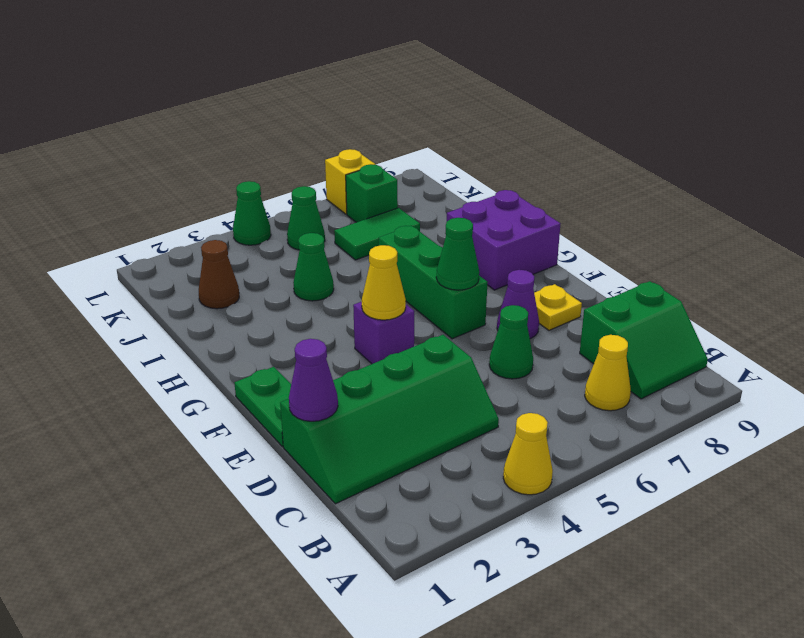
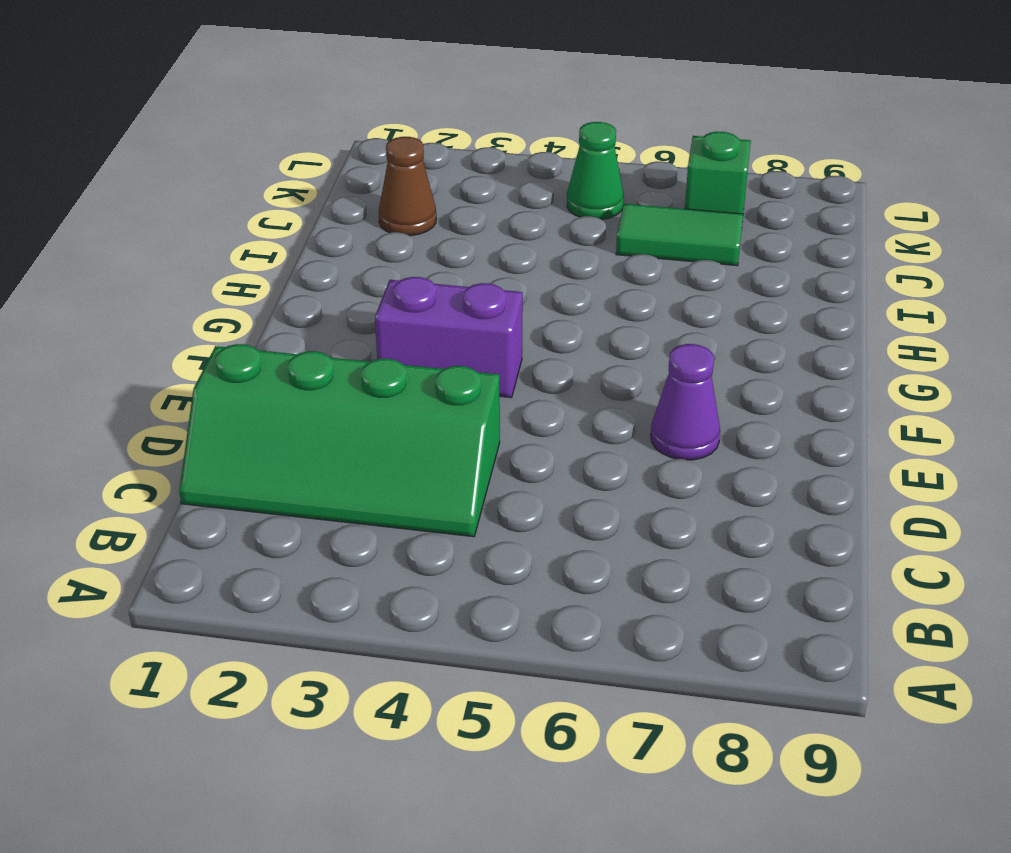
purple 1x2 brick [375,277,523,398] -> purple 1x1 brick [353,302,414,364]
none -> yellow 1x1 cone [503,413,553,495]
none -> yellow 1x1 cone [585,335,631,411]
none -> green 2x2 slope [580,281,708,399]

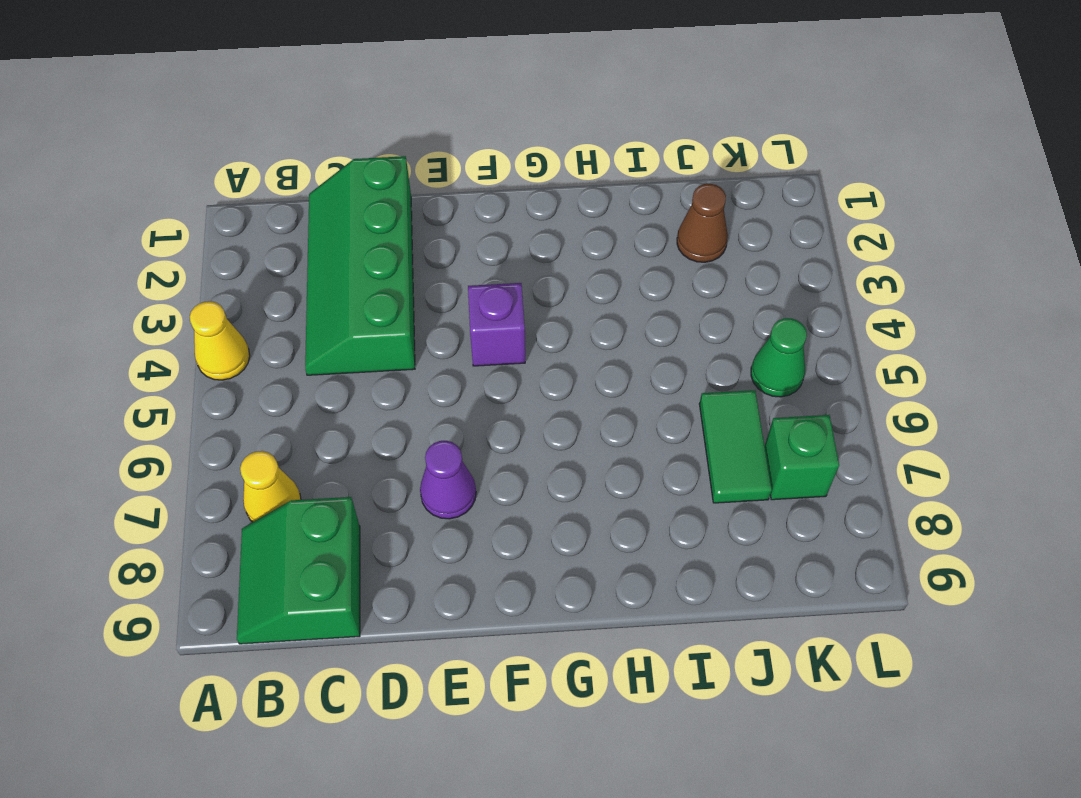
none -> green 1x1 cone [489,305,533,379]
none -> green 1x2 plate [234,367,291,447]
none -> yellow 1x1 plate [534,284,582,330]

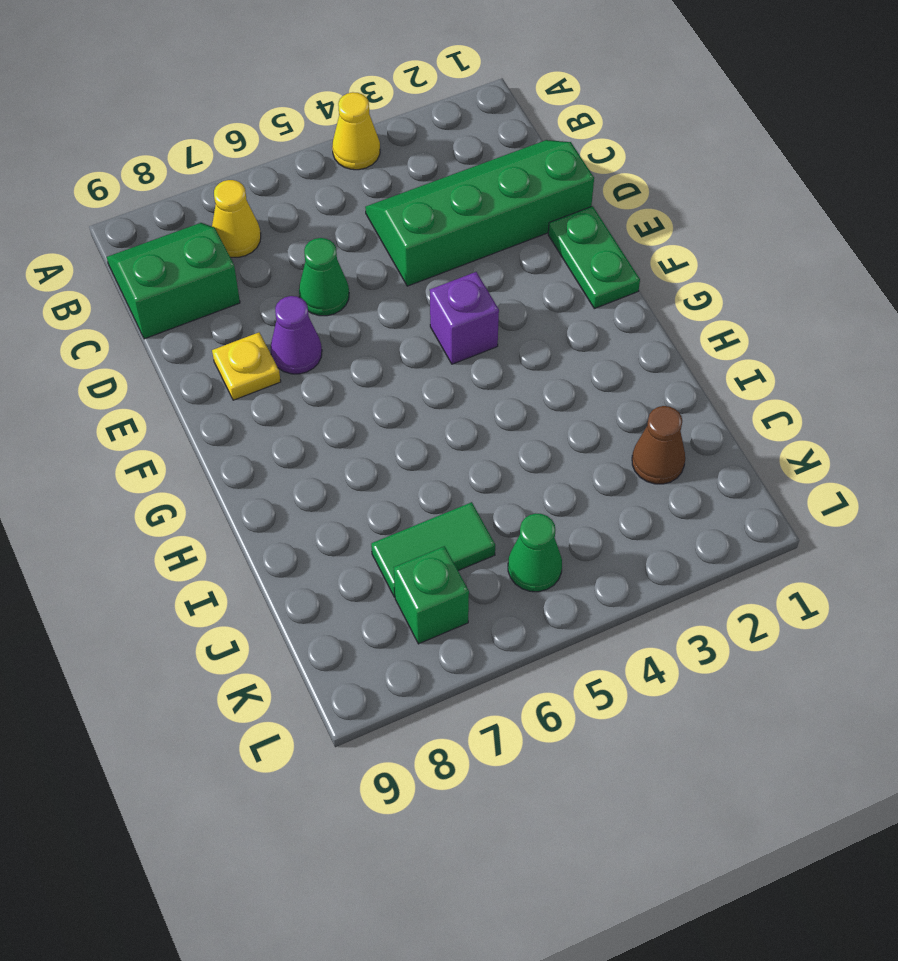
none -> green 1x3 brick [379,226,487,339]
none -> purple 2x2 brick [447,190,561,290]
none -> green 1x1 cone [293,233,334,301]

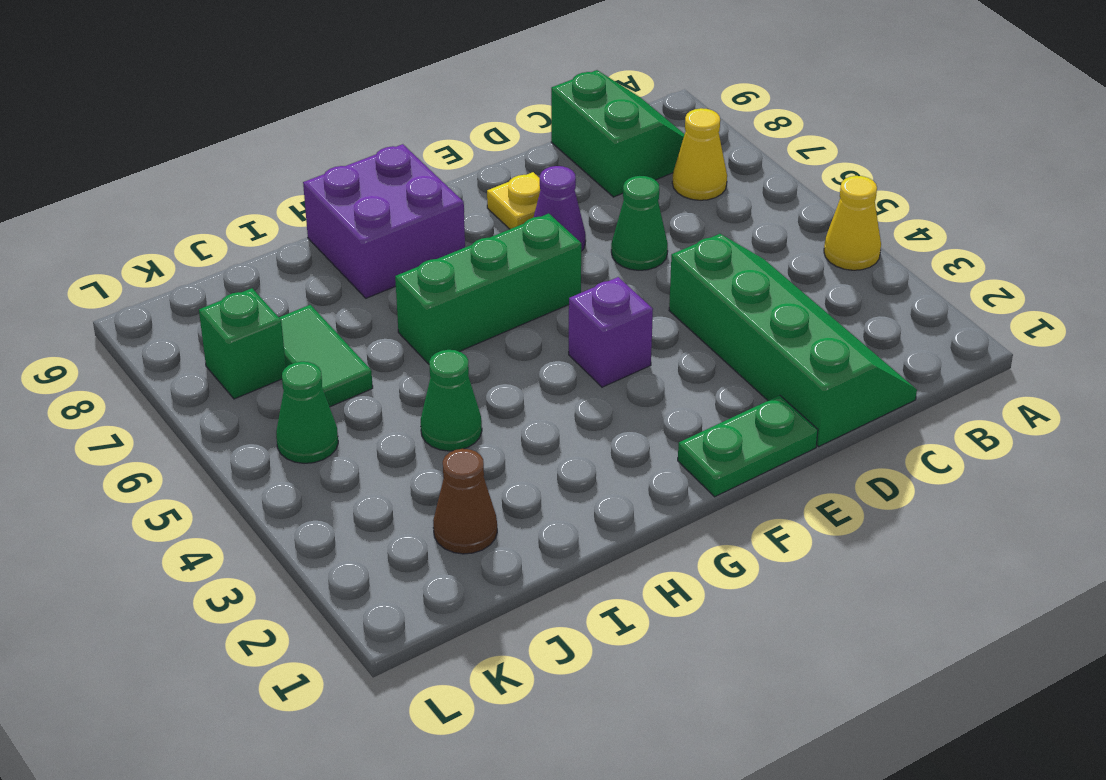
none -> green 1x1 cone [233,181,271,245]
none -> yellow 1x1 brick [325,149,375,214]
none -> purple 1x1 cone [289,339,338,421]

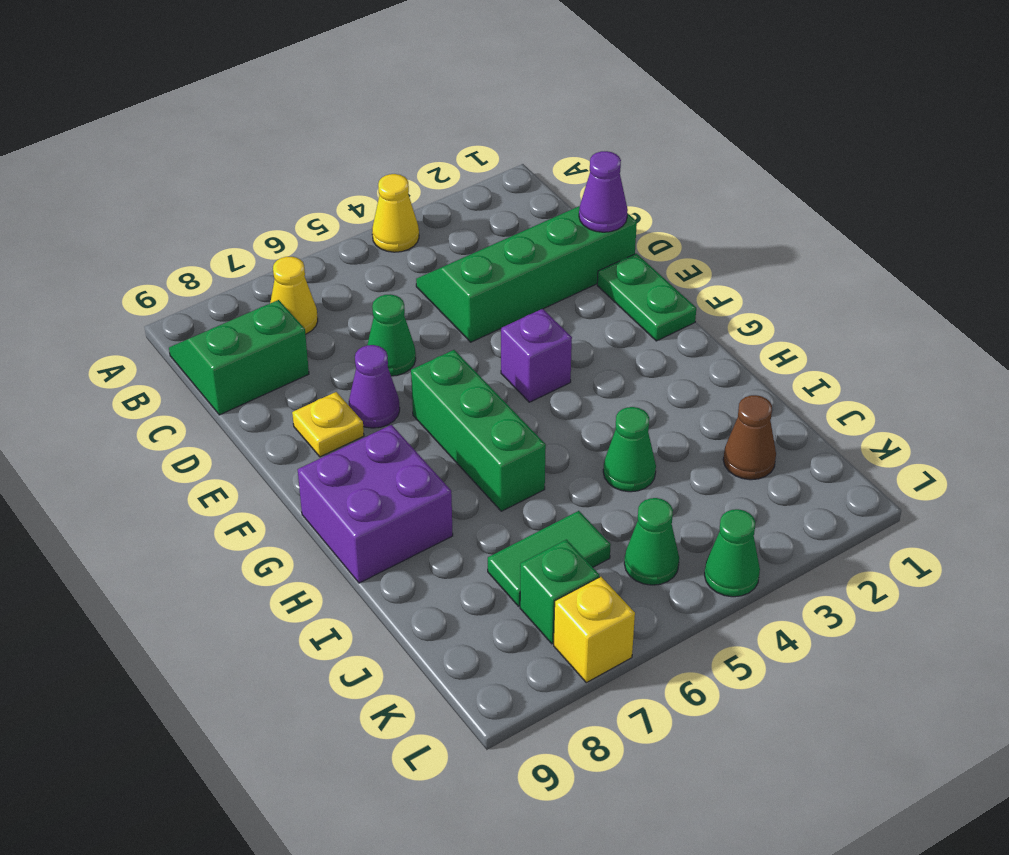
none -> yellow 1x1 cone [362,245,406,320]
none -> green 1x1 cone [436,218,479,290]

